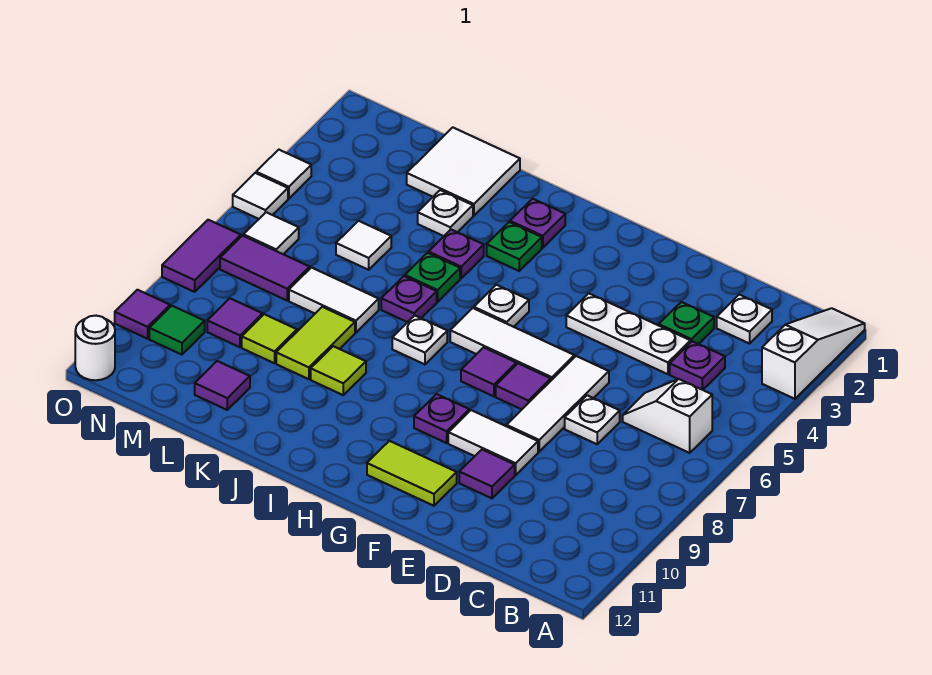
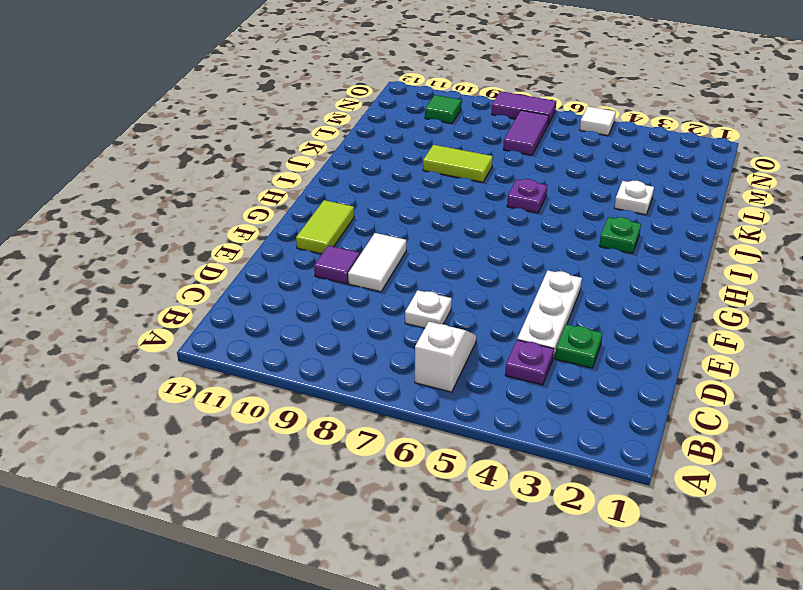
none -> white 1x3 slope [762,308,865,399]
none -> white 1x1 plate [717,295,772,344]
none -> white 1x3 tile [506,356,609,452]
none -> white 1x3 tile [450,308,574,380]

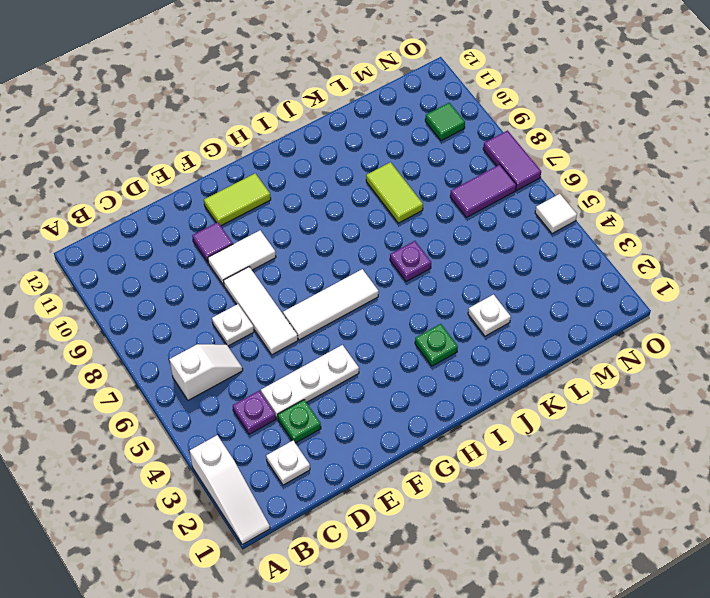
none -> purple 1x1 tile [496,363,551,409]
none -> purple 1x1 tile [461,347,516,396]
none -> purple 1x1 plate [414,394,469,443]
none -> white 1x1 plate [474,285,529,327]

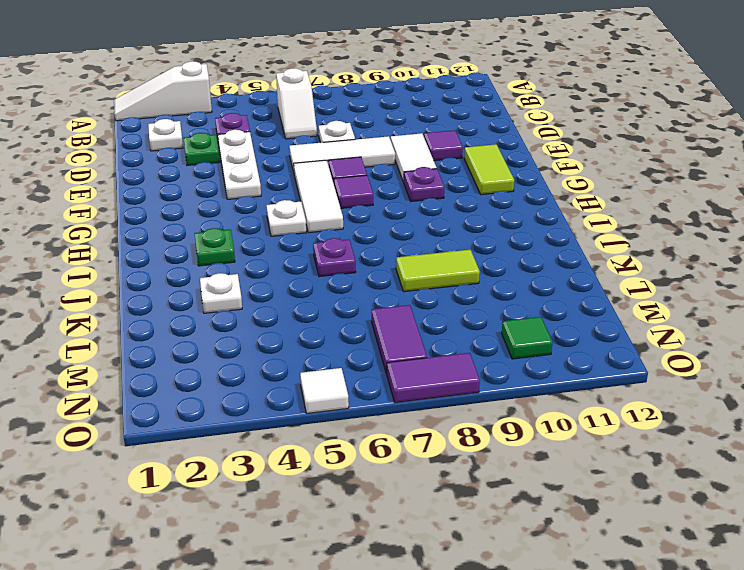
none -> purple 1x1 plate [510,199,565,248]
none -> white 1x1 plate [392,316,447,364]
none -> purple 1x1 plate [428,230,484,278]
none -> green 1x1 plate [405,253,460,302]

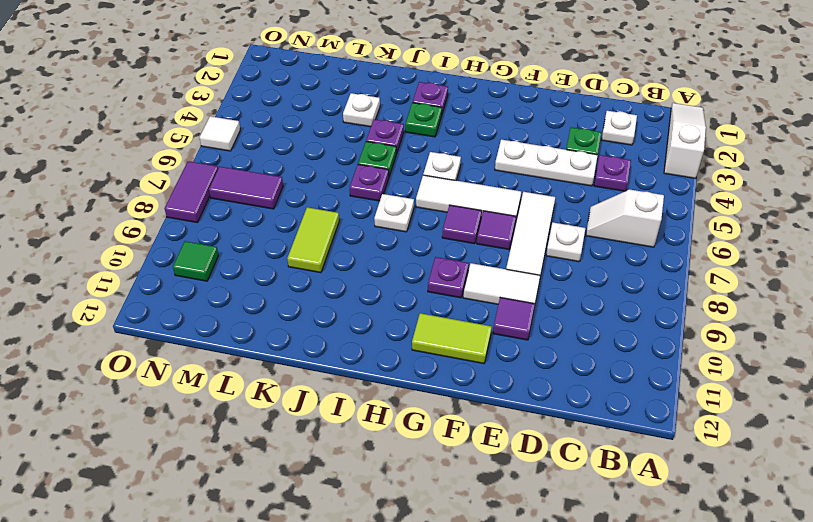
none -> lime 1x1 tile [311,346,366,395]
none -> white 2x2 tile [407,128,520,216]
none -> white 1x2 tile [289,268,379,332]
none -> white 1x1 tile [336,221,391,270]

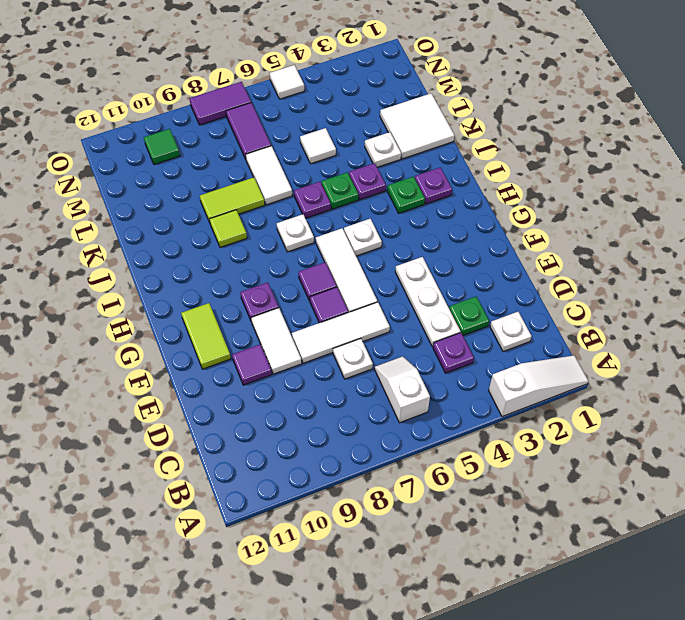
none -> lime 1x1 tile [242,314,297,363]
none -> purple 1x1 tile [195,361,250,410]
none -> purple 1x1 tile [207,298,263,347]
none -> white 1x1 tile [244,212,299,254]

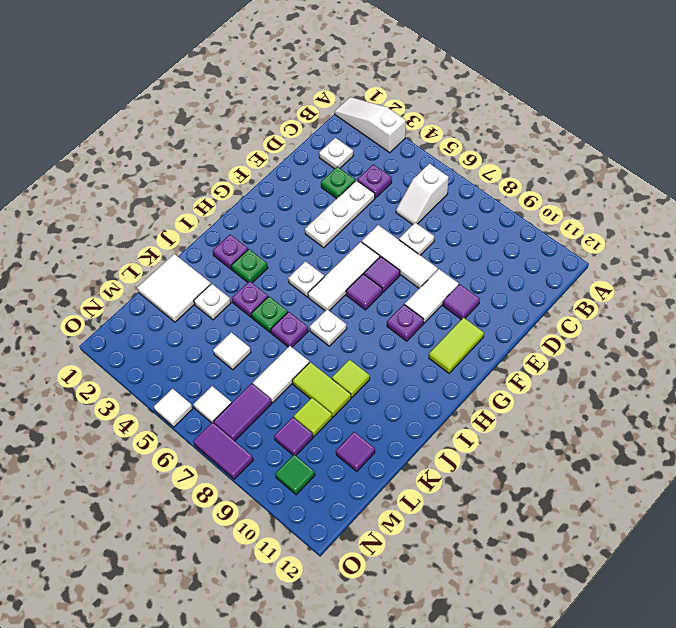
none -> white 1x1 tile [256,150,311,199]
none -> purple 1x1 tile [115,290,170,339]
none -> white 1x1 round brick [75,316,115,380]

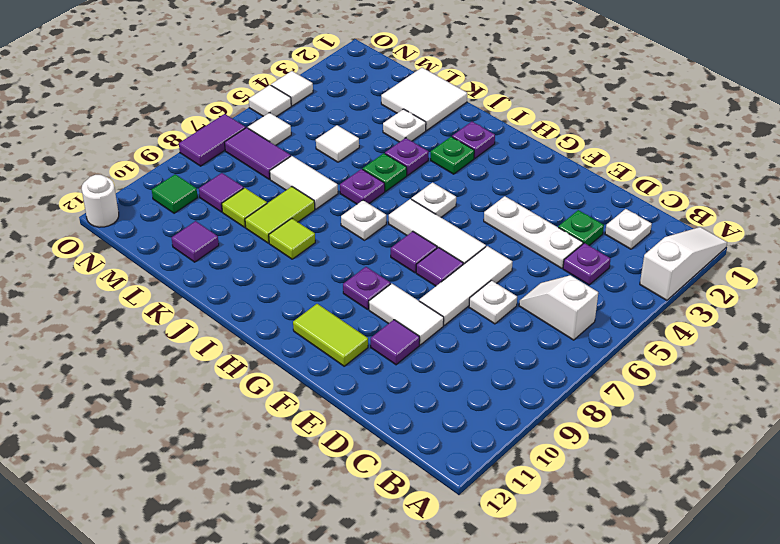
none -> purple 1x1 tile [115,290,170,339]

